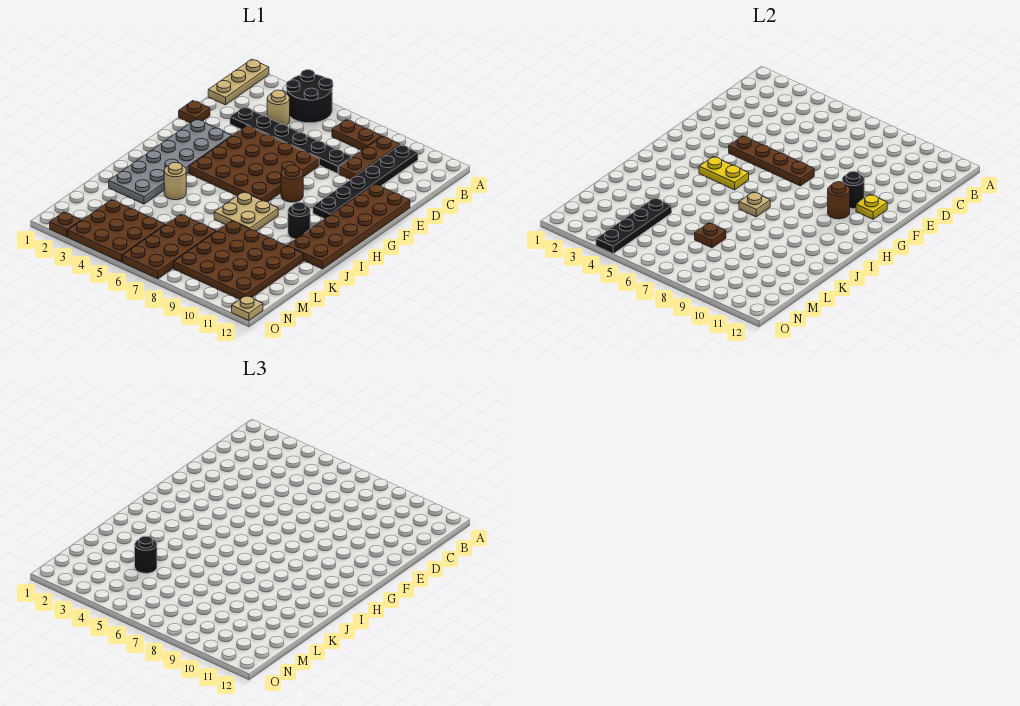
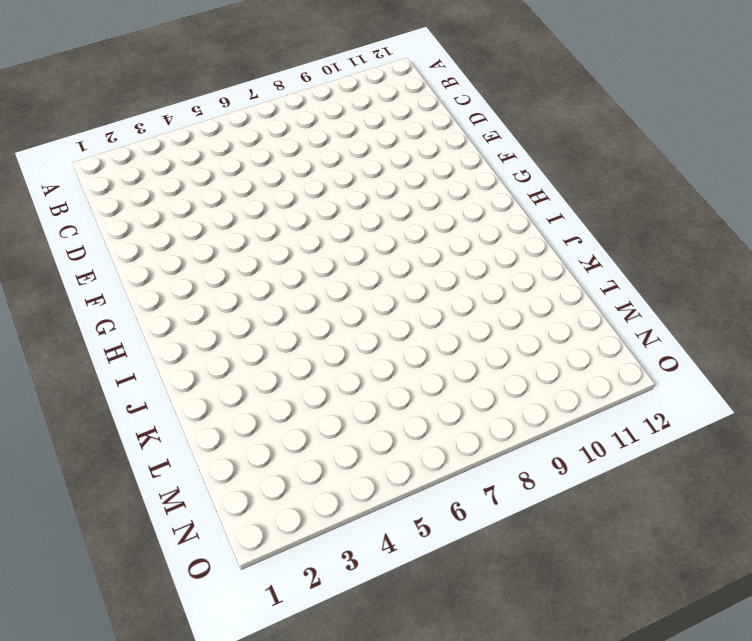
none -> tan 1x3 plate [208,59,269,105]
none -> black 2x2 round brick [286,70,333,123]
none -> brown 1x2 plate [332,120,382,150]

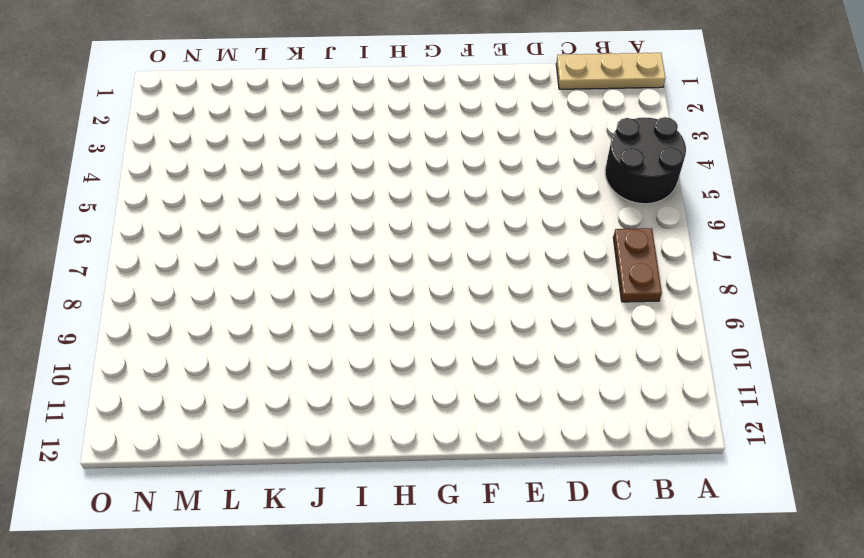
none -> brown 1x3 plate [339,136,400,180]
none -> black 1x6 plate [313,145,418,219]
none -> tan 1x1 round brick [267,90,290,125]

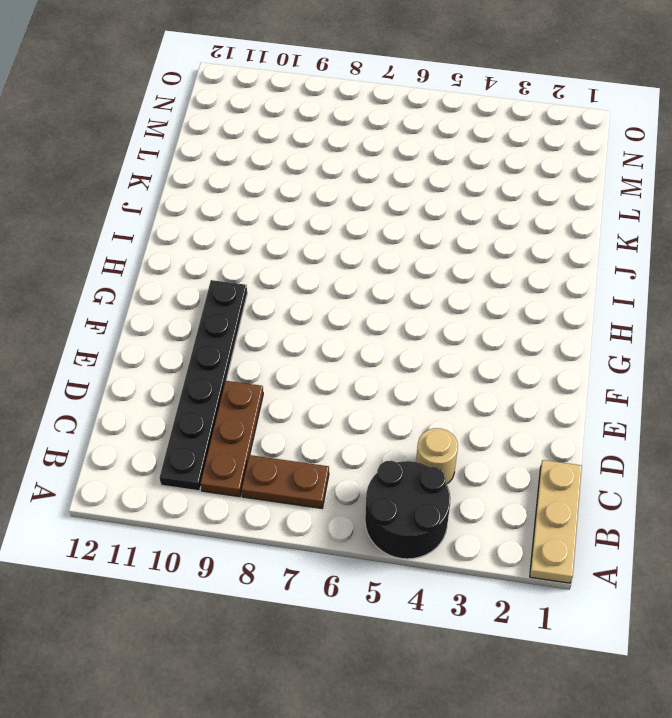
none -> black 1x6 plate [230,107,352,174]
none -> brown 1x1 plate [179,101,210,123]
none -> brown 4x4 plate [189,126,319,202]

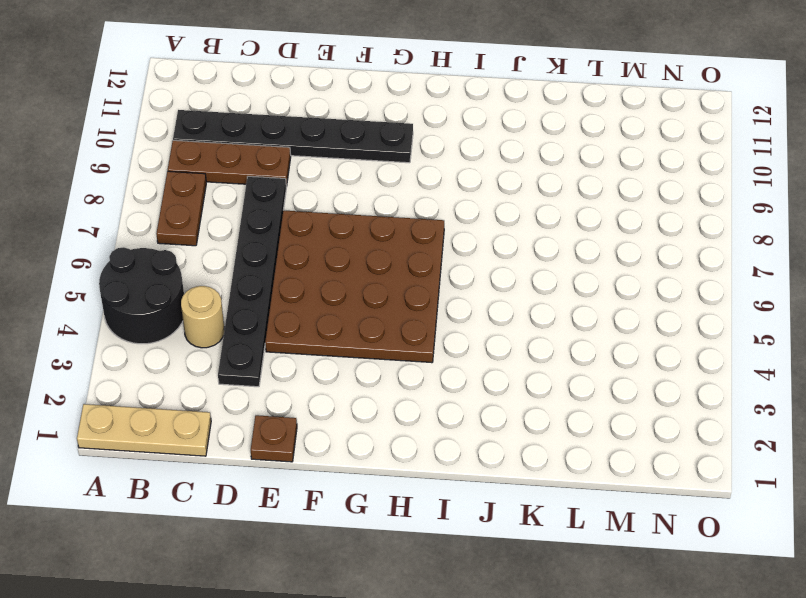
none -> brown 2x6 plate [287,184,410,269]
none -> grey 2x6 plate [109,119,232,204]
none -> brown 1x1 round brick [281,165,303,202]

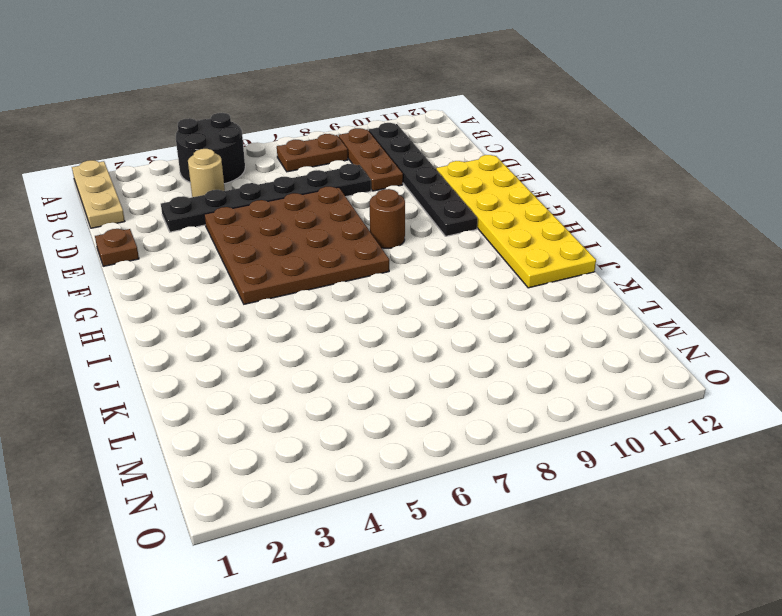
yellow 2x6 plate [436,155,596,288] -> brown 2x6 plate [287,184,410,269]
none -> grey 2x6 plate [109,119,232,204]
none -> tan 2x2 plate [214,192,278,231]
none -> black 1x1 round brick [288,202,310,239]

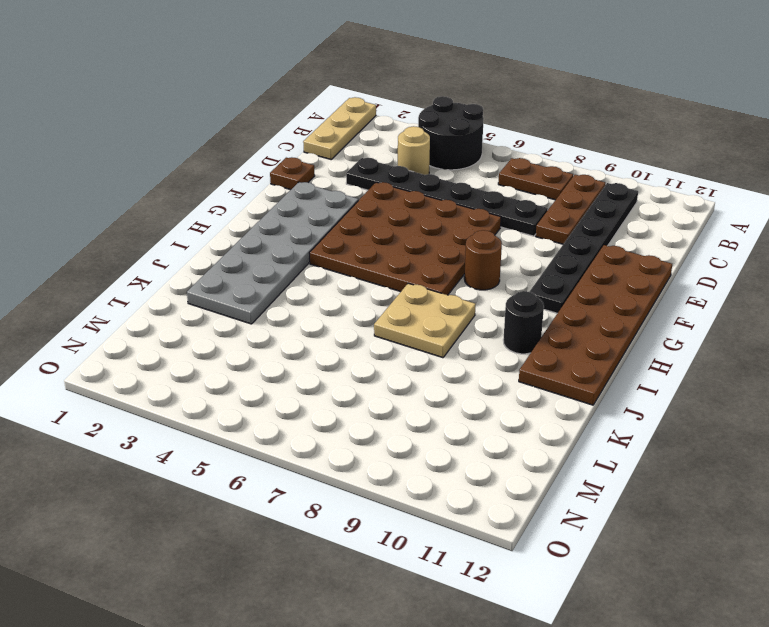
none -> tan 1x1 round brick [164,163,186,200]
none -> brown 4x4 plate [174,221,304,300]
none -> brown 2x4 plate [122,215,216,279]

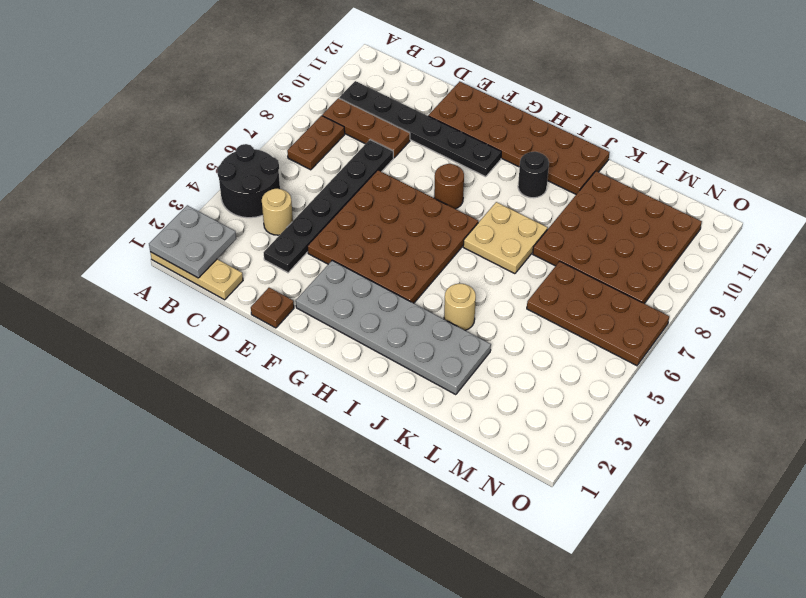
grey 2x2 plate [149,205,236,278] -> none
none -> brown 3x3 plate [68,200,165,262]
none -> brown 1x1 plate [50,212,81,237]
none -> tan 1x1 plate [232,296,263,321]

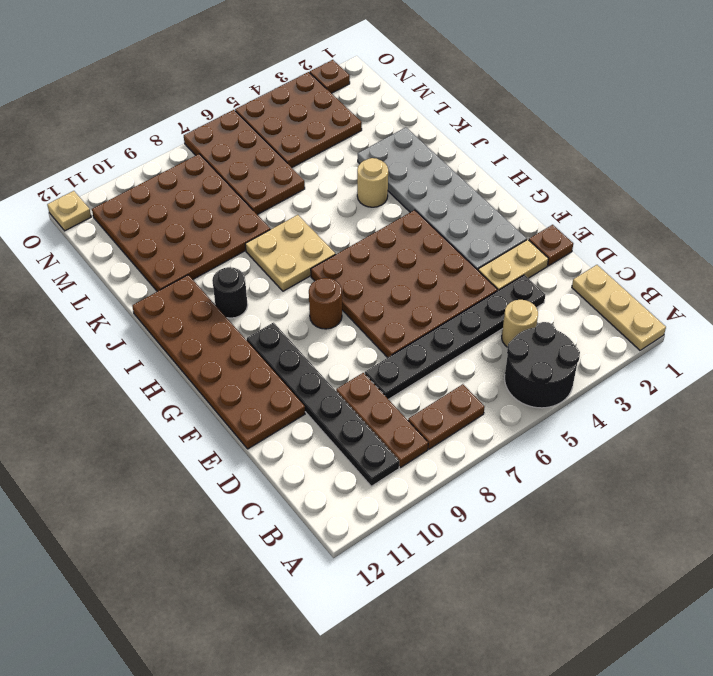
tan 1x2 plate [478,240,548,291] -> none
none -> brown 1x4 plate [729,136,814,186]
none -> black 1x1 round brick [842,171,864,209]
none -> yellow 1x1 plate [856,195,887,219]

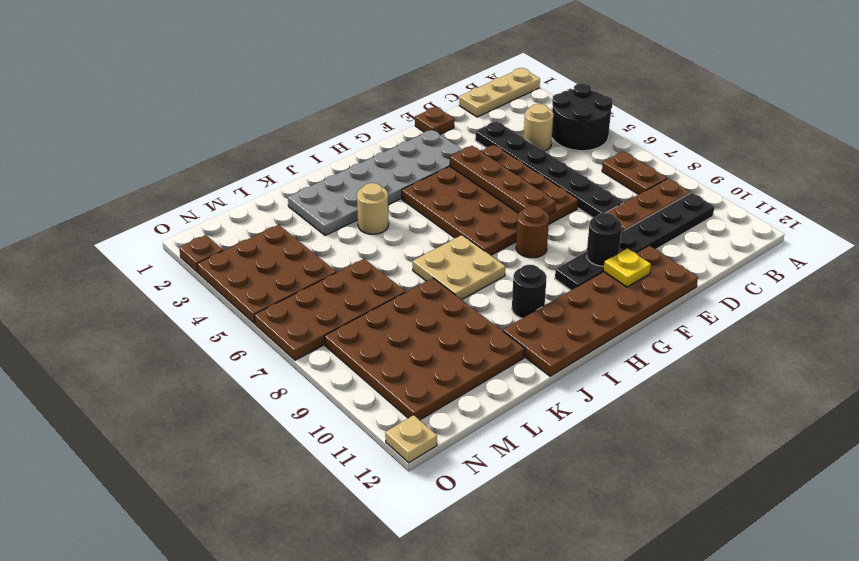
none -> brown 1x1 round brick [828,182,850,219]
none -> yellow 1x2 plate [699,157,749,190]
none -> tan 1x1 plate [739,192,770,217]

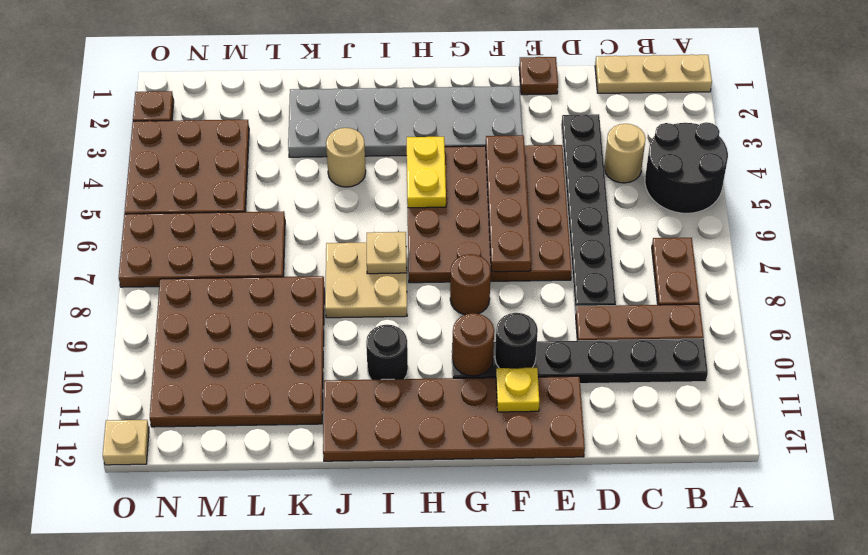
none -> black 1x4 plate [596,198,672,254]
none -> brown 1x1 plate [695,223,726,248]
none -> black 1x1 round brick [135,536,157,573]

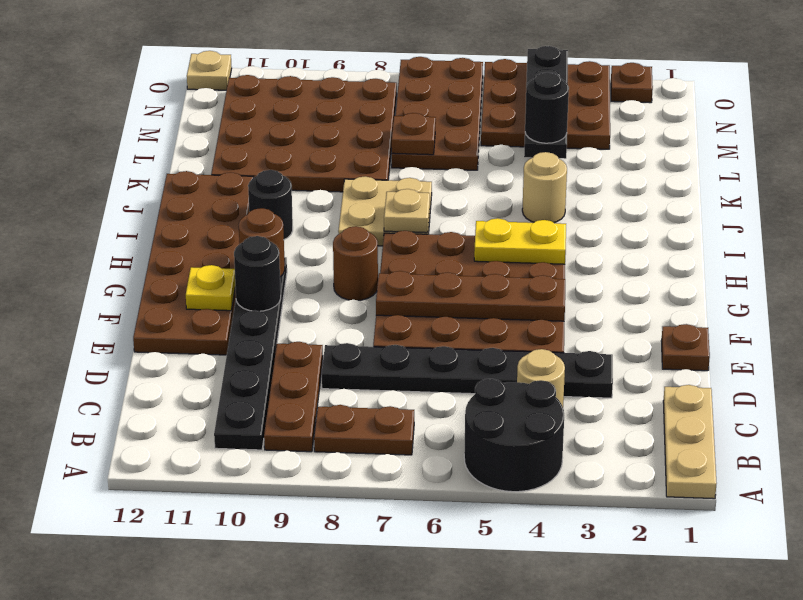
none -> grey 2x6 plate [109,119,232,204]

